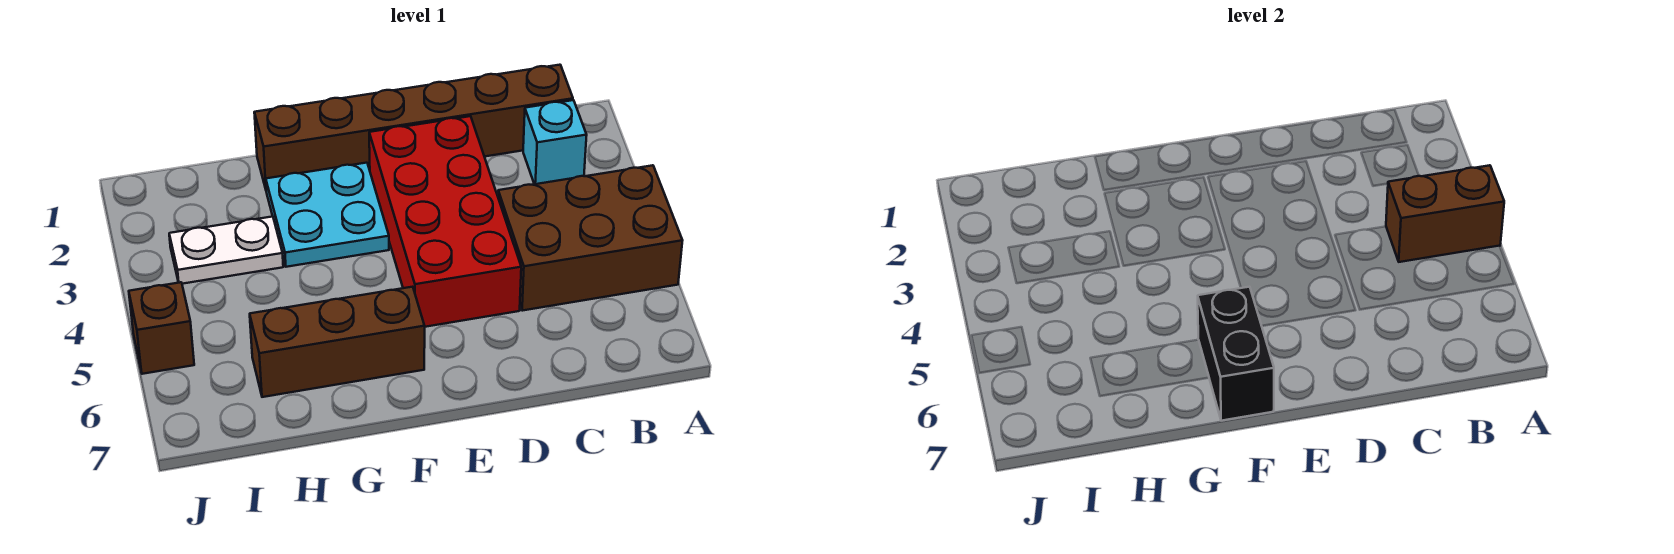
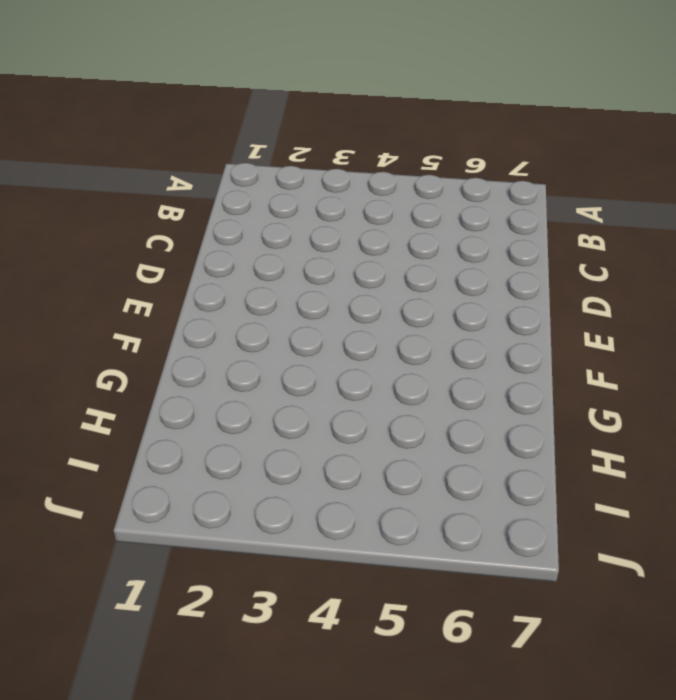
none -> brown 2x3 brick [498,165,683,311]
none -> brown 1x6 brick [254,65,573,189]

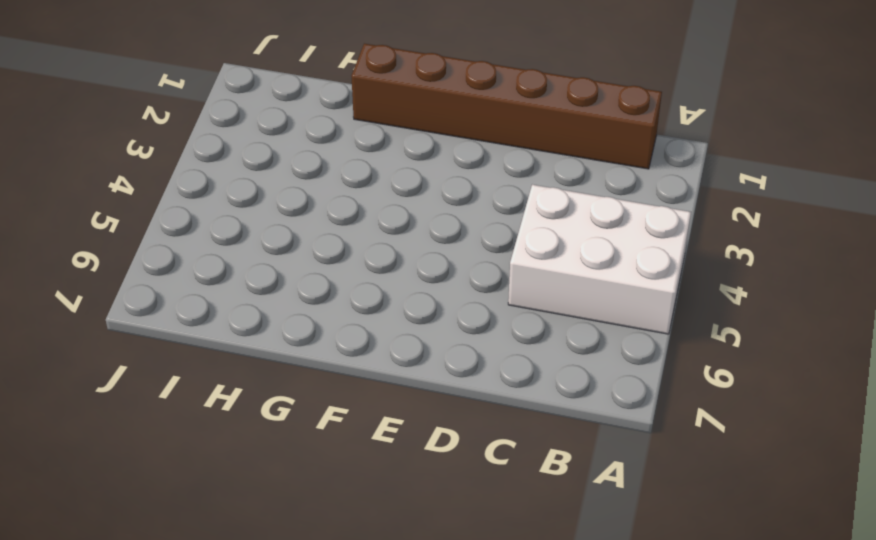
white 2x3 brick [508,185,691,334] -> brown 2x3 brick [498,165,683,311]
none -> cyan 1x1 brick [523,100,587,184]
none -> red 2x4 brick [369,116,521,327]

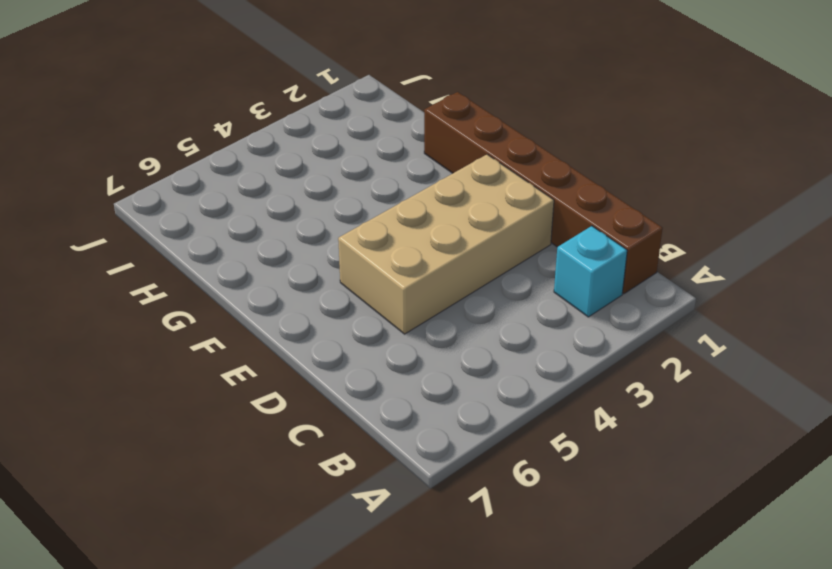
tan 2x4 brick [338,154,554,334] -> red 2x4 brick [369,116,521,327]
none -> brown 2x3 brick [498,165,683,311]
none -> cyan 2x2 plate [266,163,389,267]

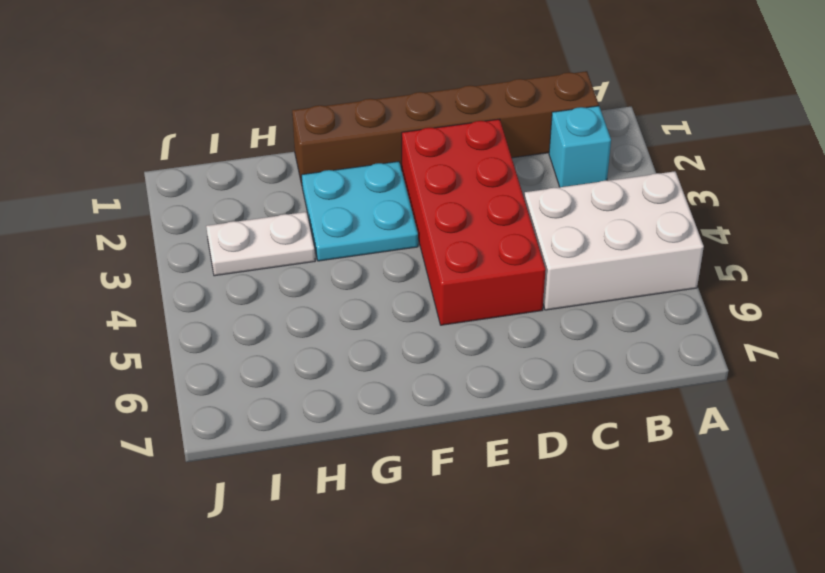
white 2x3 brick [524,171,704,310] -> brown 2x3 brick [498,165,683,311]
none -> brown 1x3 brick [250,287,425,397]
none -> brown 1x1 brick [129,282,194,374]

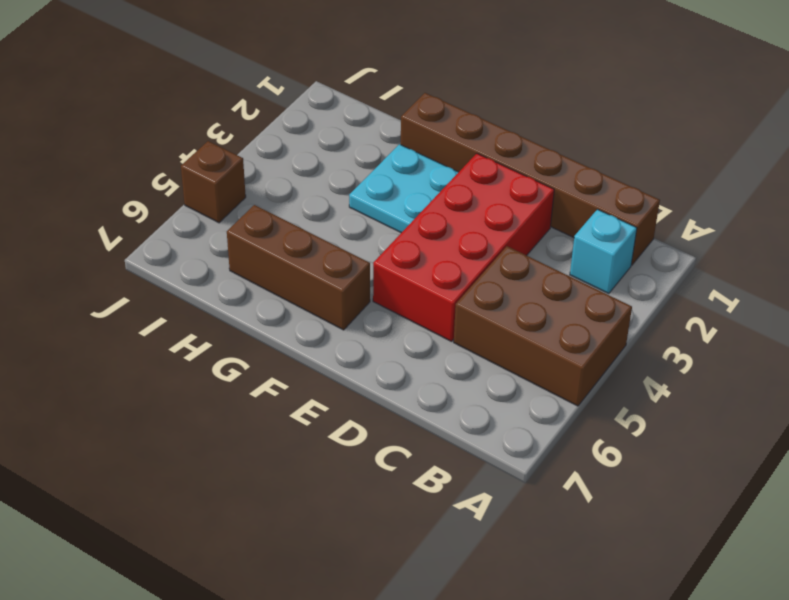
none -> white 1x2 plate [169,217,283,284]
none -> brown 1x2 brick [1386,165,1504,262]

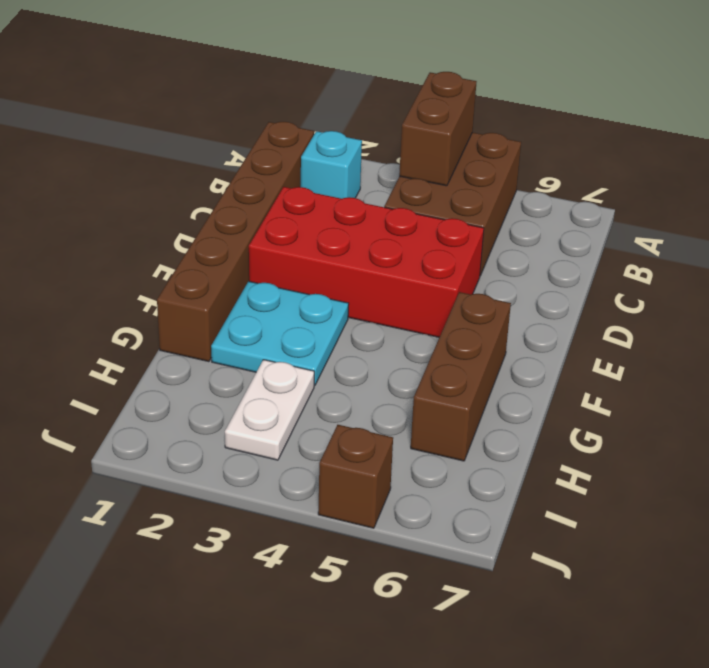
none -> black 1x2 brick [1198,287,1274,421]

